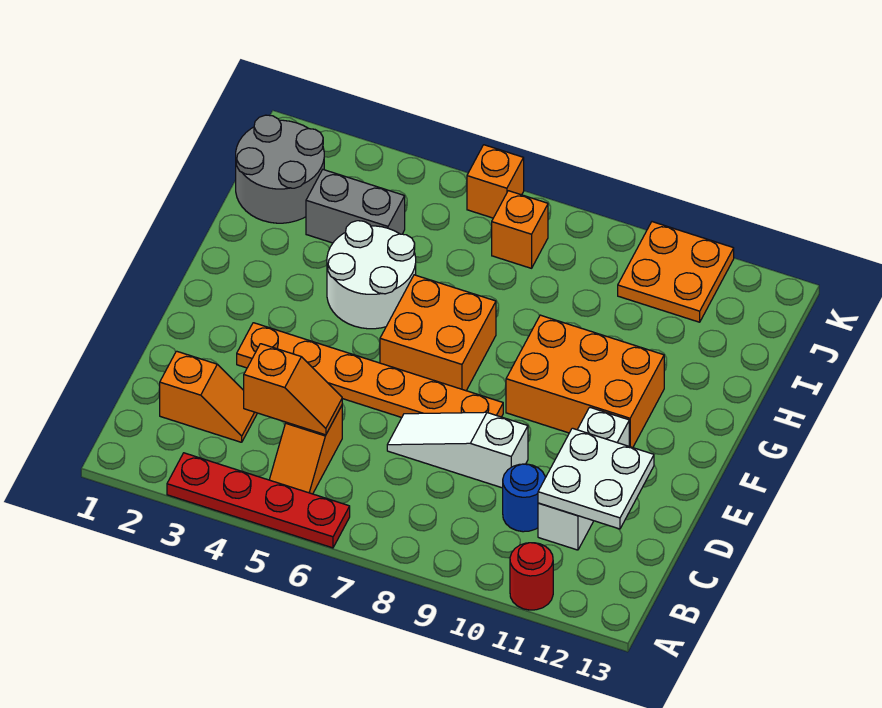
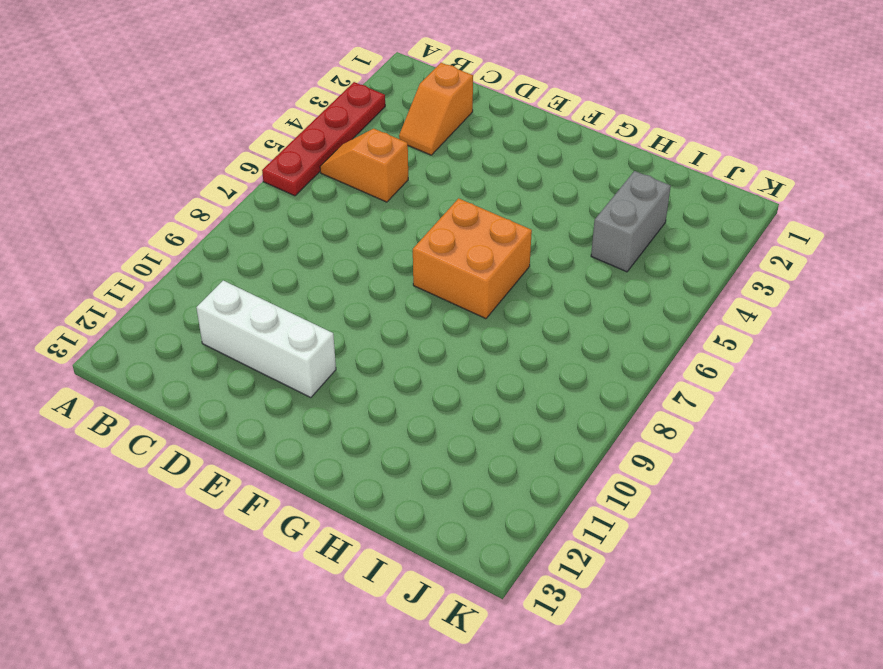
none -> red 1x1 round brick [510,543,553,610]
none -> blue 1x1 round brick [503,464,545,532]
none -> white 1x3 slope [387,412,528,488]

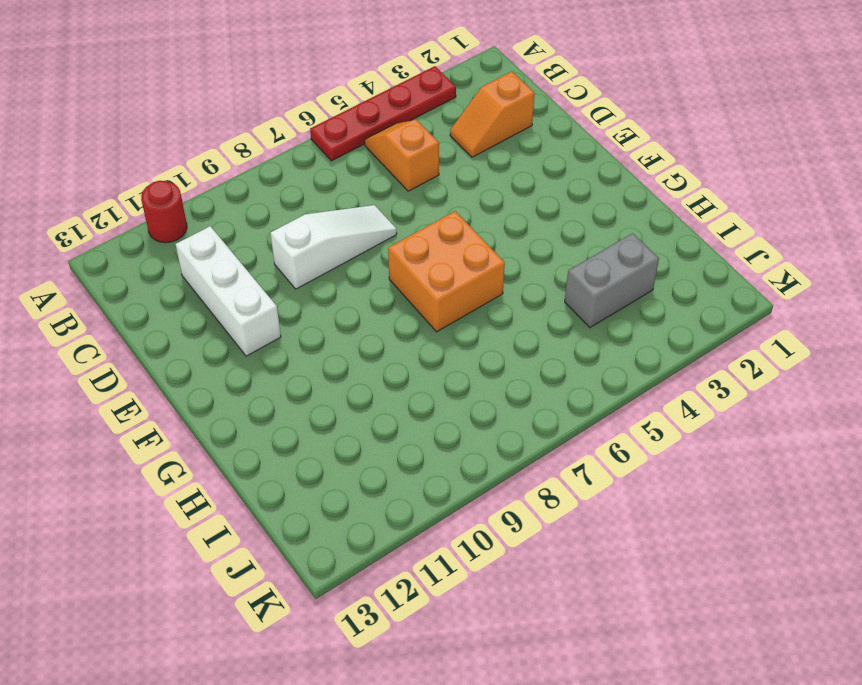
none -> blue 1x1 round brick [503,464,545,532]
none -> orange 1x6 plate [237,323,503,417]
none -> orange 2x3 brick [506,315,664,448]

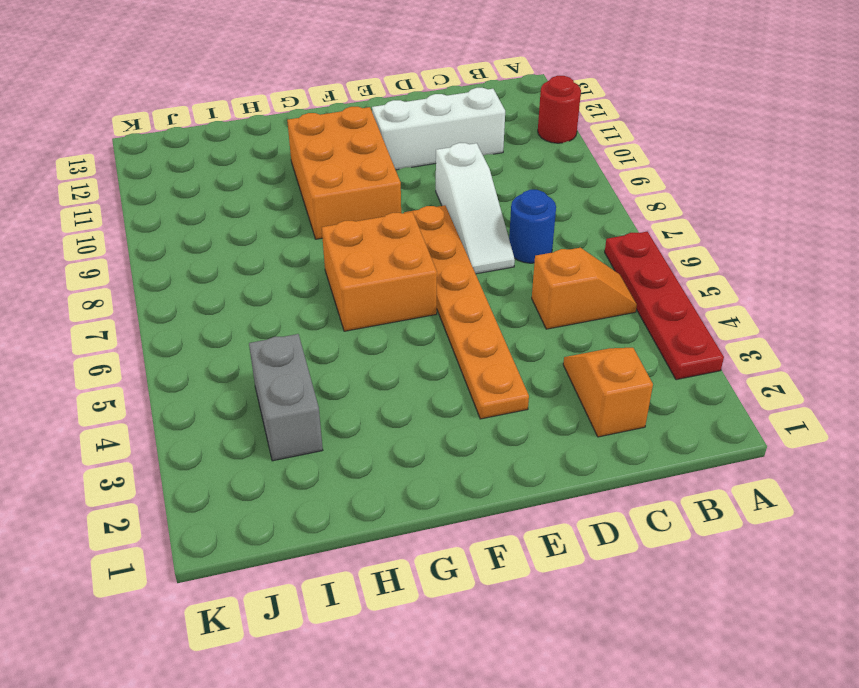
blue 1x1 round brick [509,190,556,263] -> blue 1x1 round brick moved to [503,464,545,532]
none -> white 2x2 round brick [327,221,416,329]
none -> grey 2x2 round brick [236,115,324,223]
none -> orange 1x1 brick [492,191,548,268]

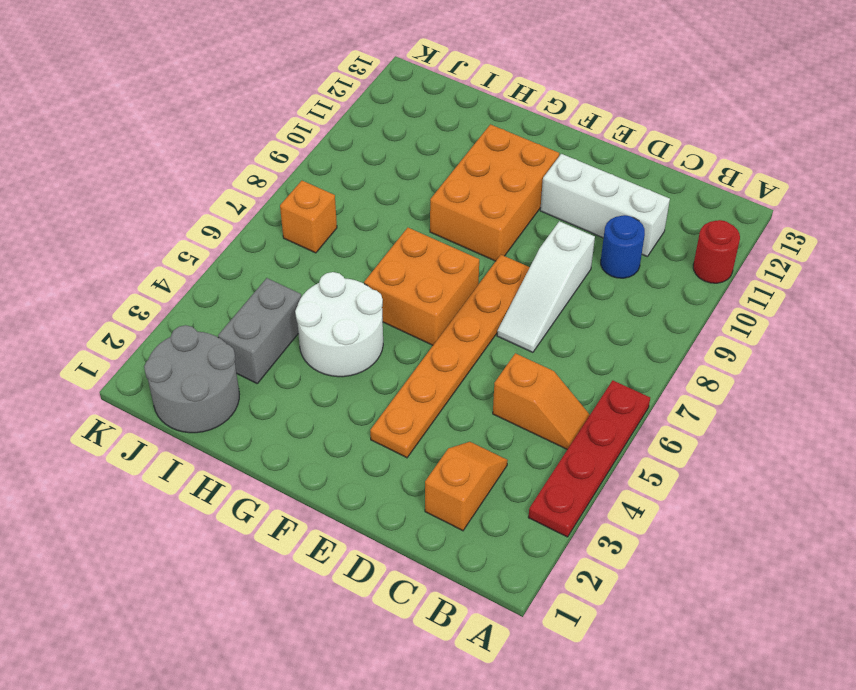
none -> orange 2x2 plate [618,222,734,322]
none -> orange 1x1 brick [467,145,524,218]
none -> orange 1x2 slope [244,344,342,435]

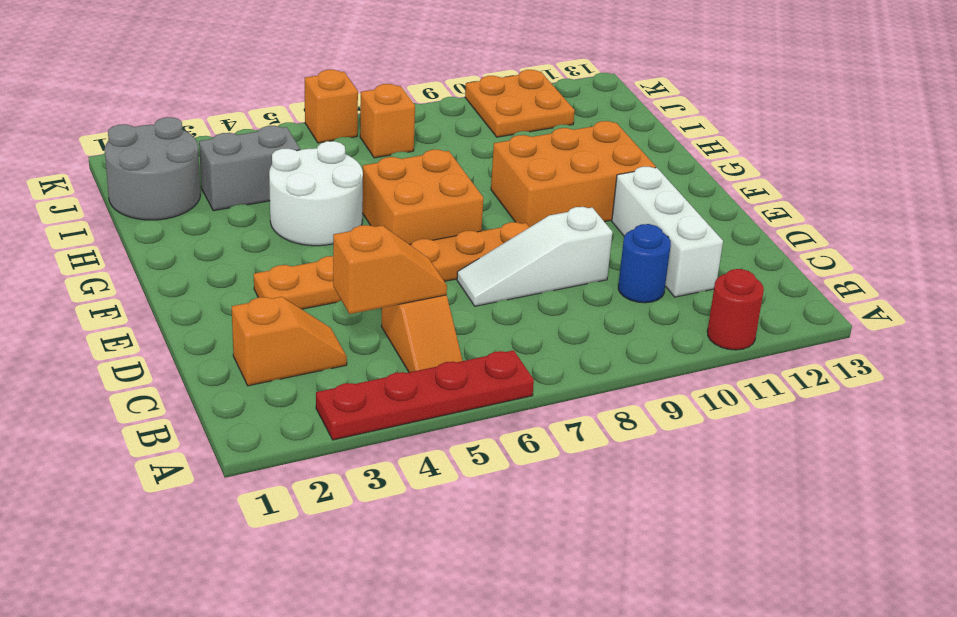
none -> white 2x2 plate [538,428,654,529]

